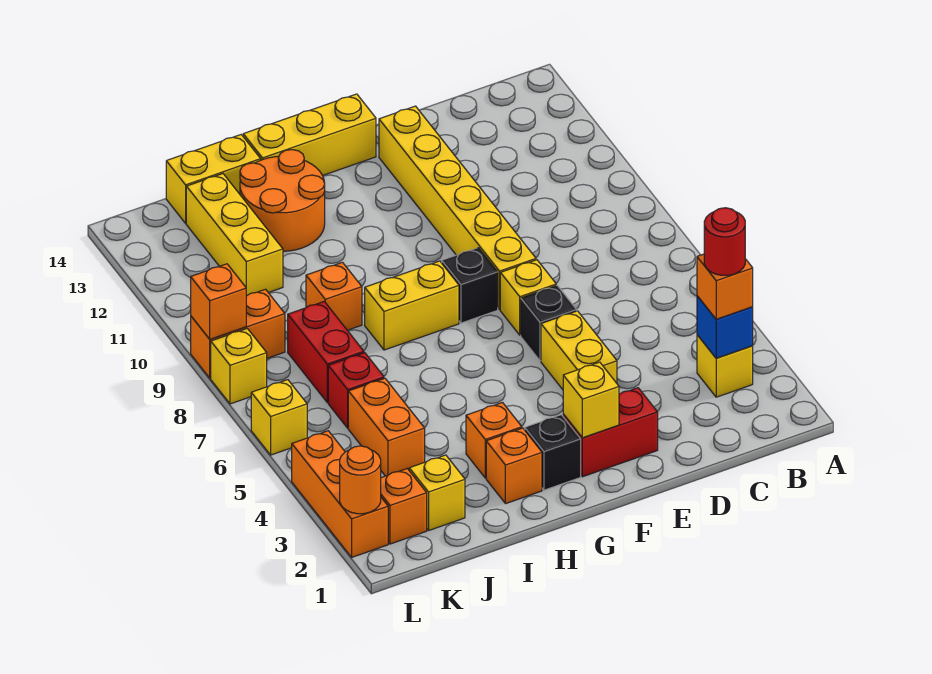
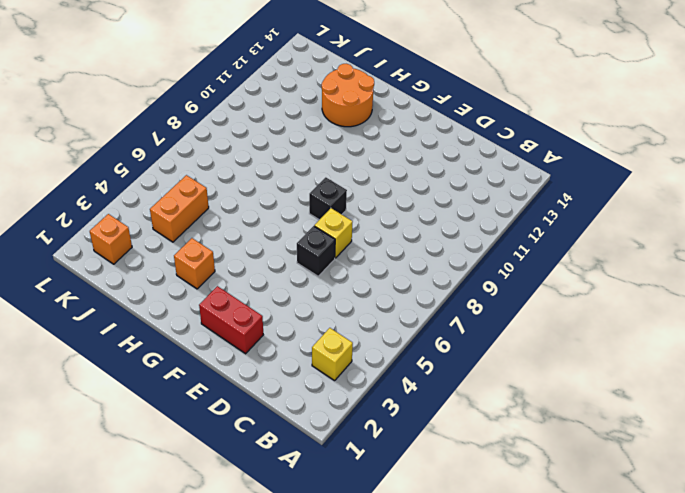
none -> yellow 1x2 brick [541,311,617,389]
none -> yellow 1x6 brick [379,106,536,310]
none -> yellow 1x3 brick [243,94,376,176]
none -> black 1x1 brick [525,415,581,490]

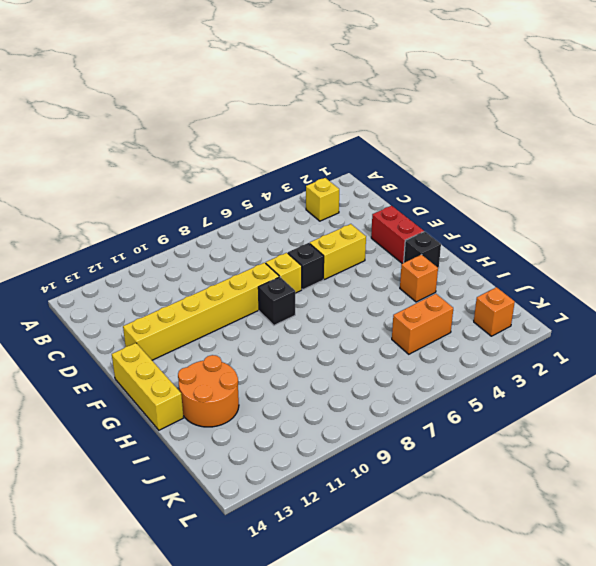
none -> yellow 1x2 brick [365,261,459,350]
none -> orange 1x1 brick [486,428,542,504]
none -> orange 1x1 brick [306,262,362,330]
none -> yellow 1x2 brick [166,135,261,223]

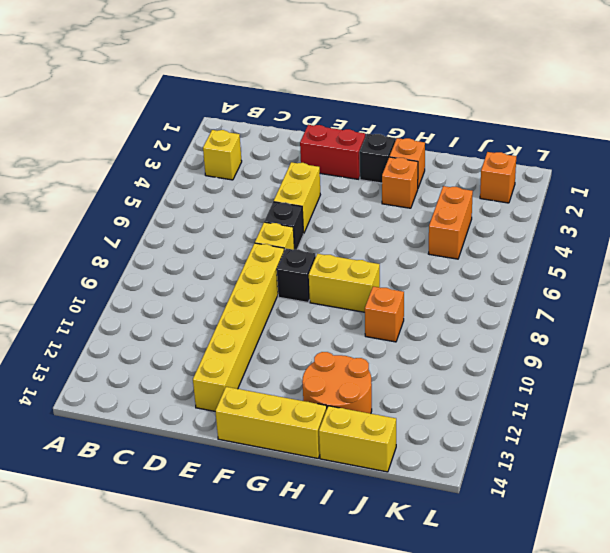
none -> yellow 1x1 brick [409,455,465,530]
none -> red 1x1 brick [328,353,384,428]
none -> red 1x2 brick [288,302,364,403]
none -> yellow 1x3 brick [186,174,283,296]

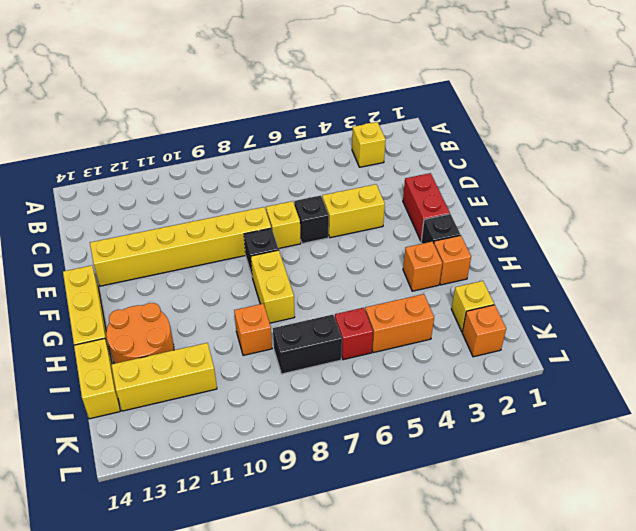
black 1x2 brick [273,315,342,374] -> red 1x2 brick [288,302,364,403]
none -> orange 1x2 brick [191,289,285,378]
none -> orange 1x3 brick [292,431,388,557]
none -> yellow 1x1 brick [251,380,307,455]
none -> yellow 1x1 brick [211,329,267,404]

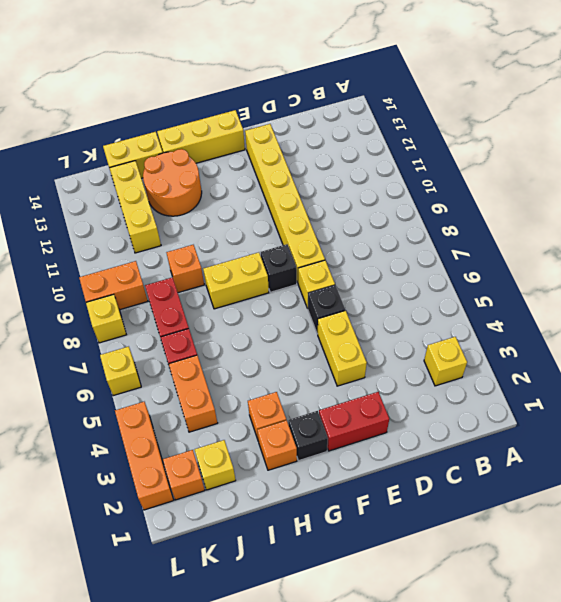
none -> blue 1x1 brick [697,296,753,358]
none -> yellow 1x1 brick [563,362,619,438]
none -> orange 1x1 round brick [340,446,381,514]
none -> orange 1x1 brick [191,264,246,339]

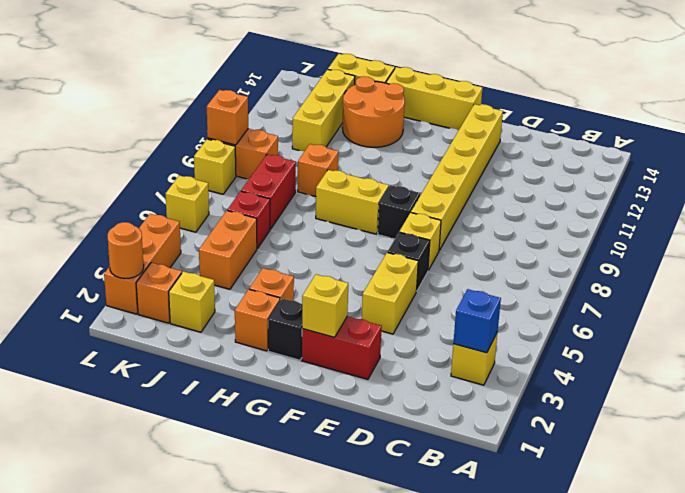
none -> orange 1x1 brick [697,254,753,319]
none -> red 1x1 round brick [704,208,745,275]

